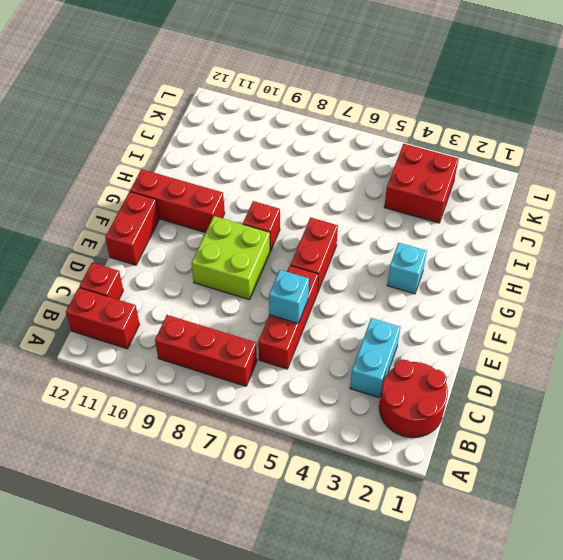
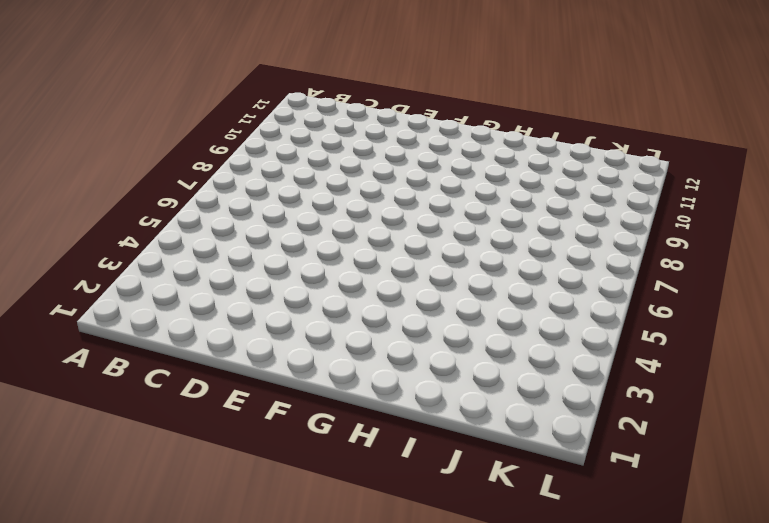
none -> red 2x2 round brick [379,360,448,438]
none -> red 1x3 brick [155,315,257,386]
none -> red 1x2 brick [66,288,140,349]

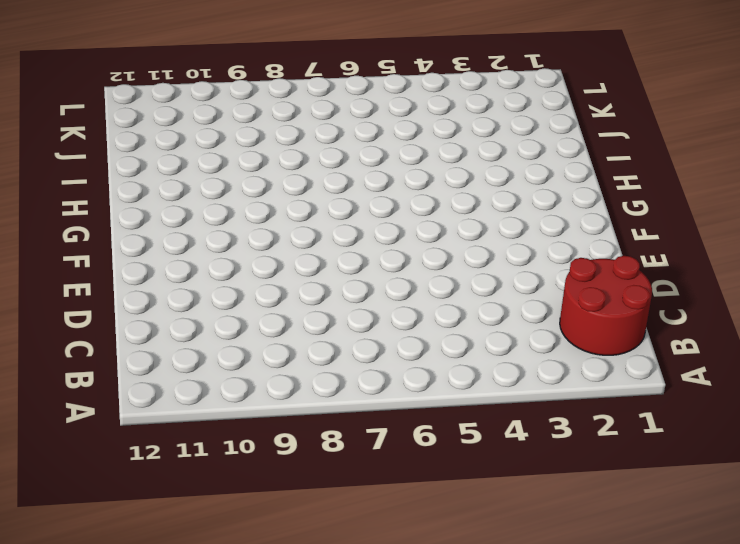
none -> red 1x3 brick [155,315,257,386]
none -> red 1x2 brick [66,288,140,349]
none -> cyan 1x2 brick [350,318,400,398]

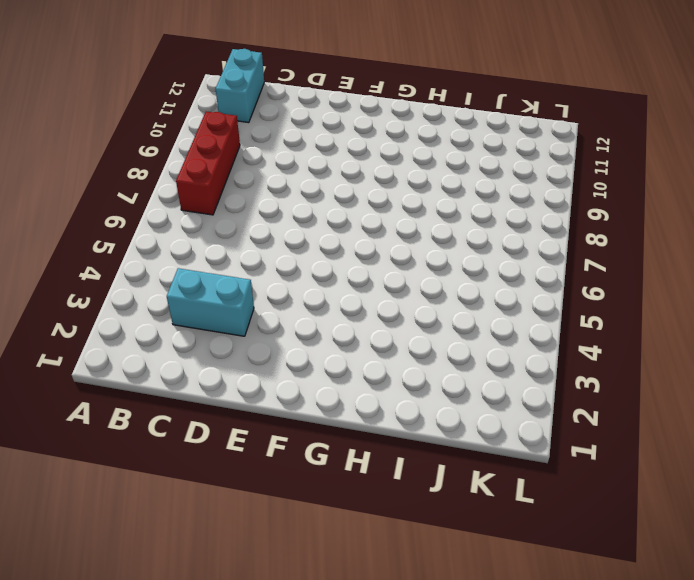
cyan 1x2 brick [216,49,264,123] -> red 1x2 brick [66,288,140,349]
none -> red 2x2 round brick [379,360,448,438]
none -> red 1x3 brick [258,265,318,369]
none -> red 1x1 brick [79,263,123,300]

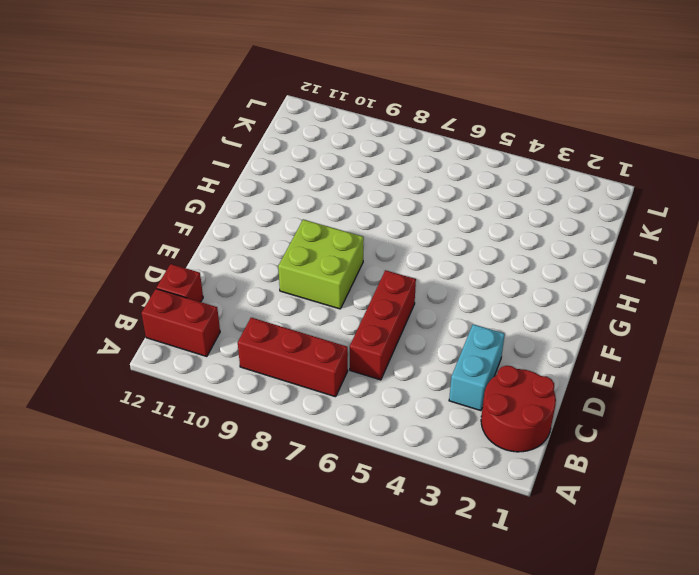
none -> red 1x2 brick [105,192,159,265]
none -> red 1x2 brick [291,218,338,291]
none -> cyan 1x1 brick [387,243,427,294]

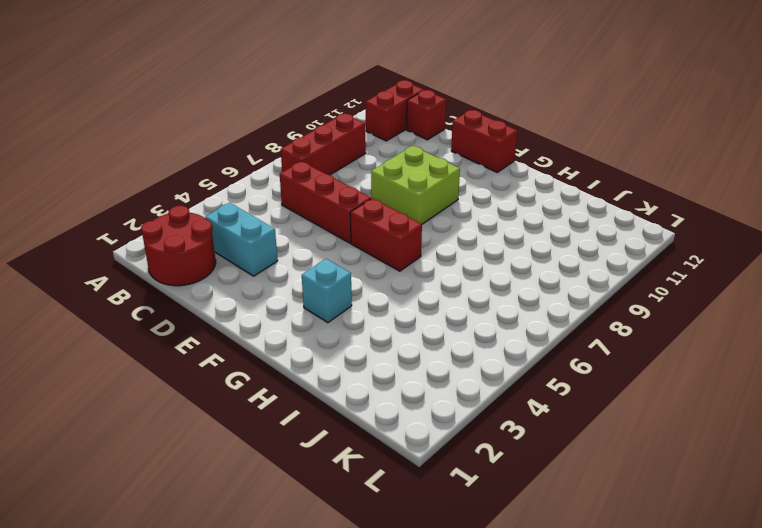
none -> red 1x1 brick [243,201,280,251]
none -> red 1x3 brick [130,169,225,233]
none -> red 2x2 brick [384,144,458,223]

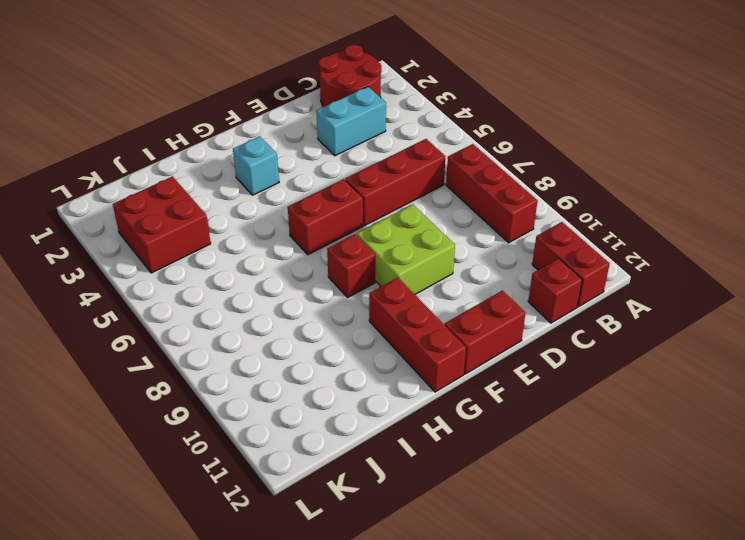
none -> cyan 1x1 brick [269,270,309,323]

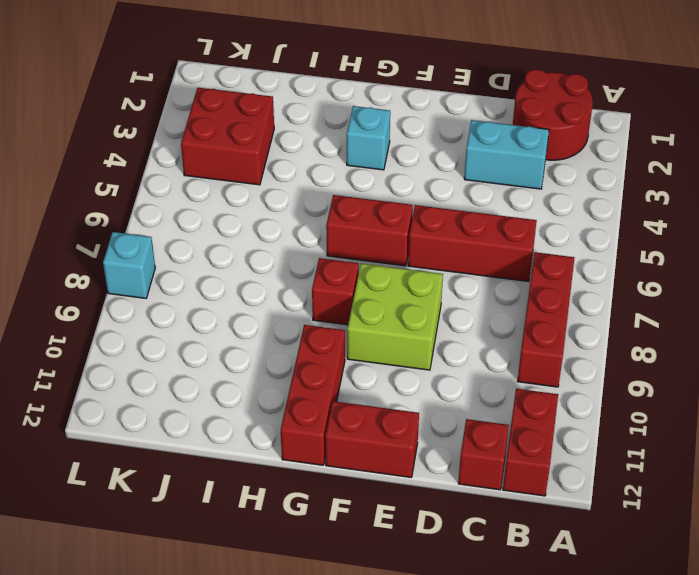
cyan 1x1 brick [103,232,155,298] -> cyan 1x1 brick moved to [269,270,309,323]

